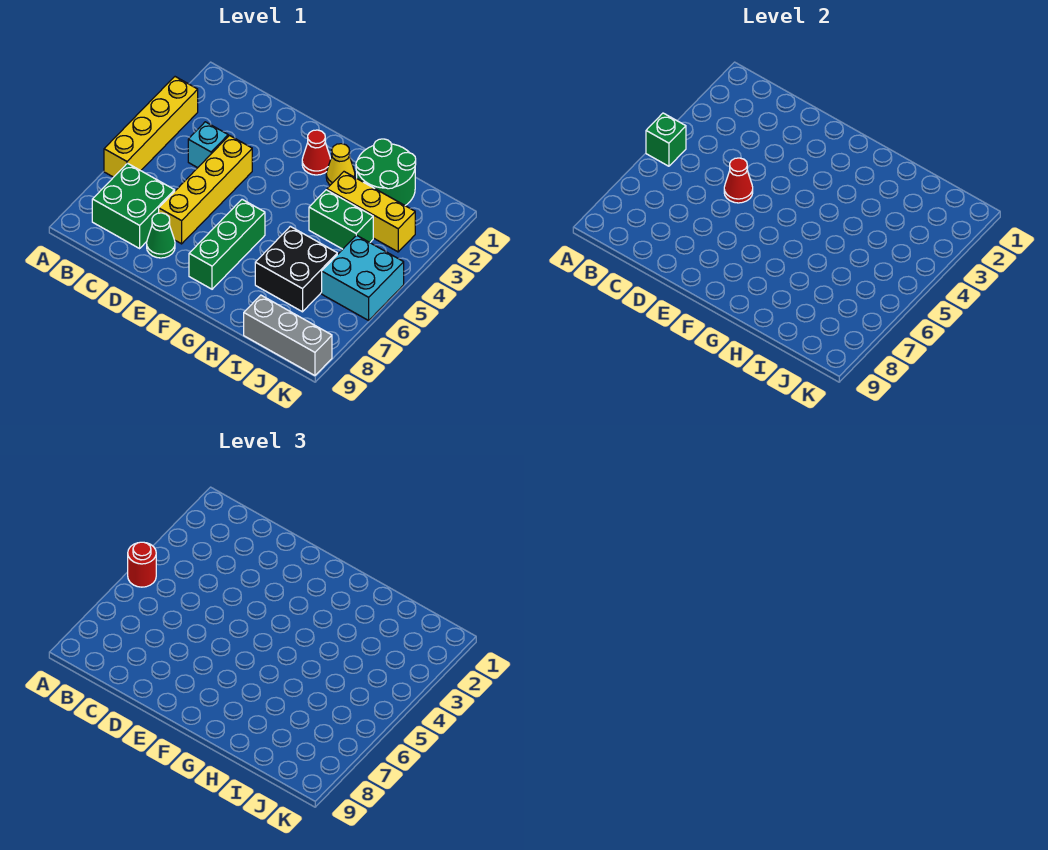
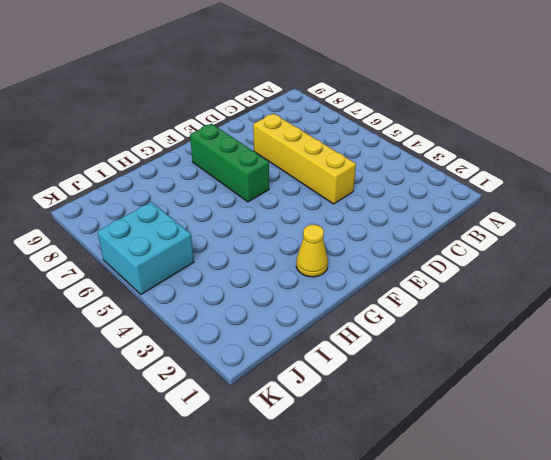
none -> yellow 1x4 brick [104,77,198,177]
none -> green 2x2 brick [92,163,175,248]
none -> cyan 1x1 brick [188,122,228,168]

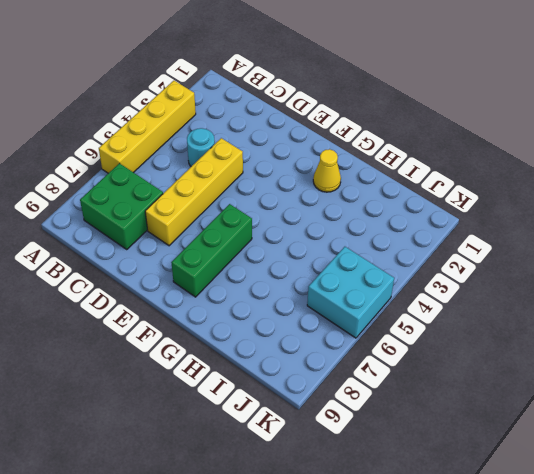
cyan 1x1 round brick [187,128,215,166] -> cyan 1x1 brick [188,122,228,168]
none -> green 1x1 cone [147,213,175,258]
none -> red 1x1 cone [302,130,331,175]
none -> green 2x2 round brick [356,139,416,205]

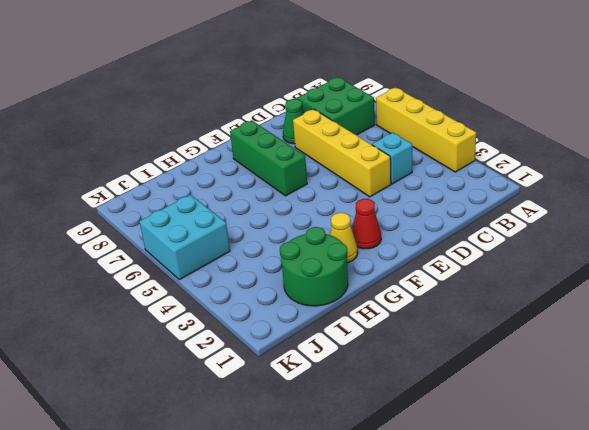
none -> yellow 1x3 brick [327,172,415,252]
none -> green 1x2 brick [309,190,373,249]
none -> black 2x2 brick [255,226,337,312]

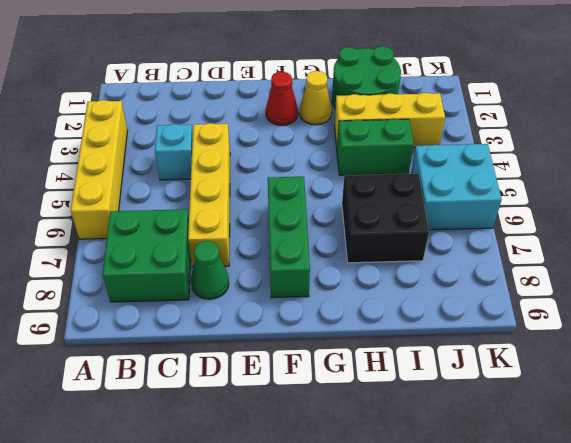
none -> grey 1x3 brick [244,295,332,375]
none -> green 1x1 brick [646,113,686,166]
none -> red 1x1 cone [724,158,753,203]

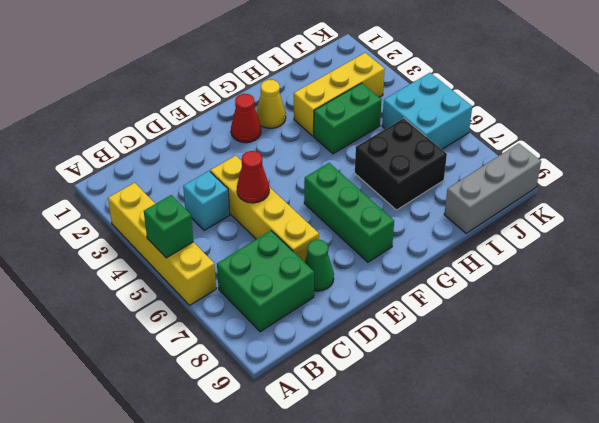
none -> green 2x2 round brick [356,139,416,205]
none -> red 1x1 round brick [128,542,156,587]

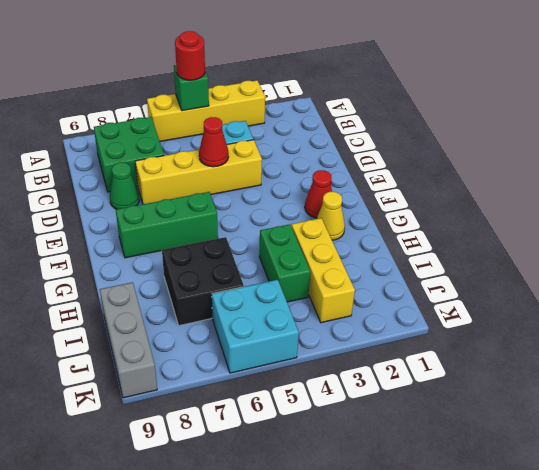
none -> green 2x2 round brick [356,139,416,205]

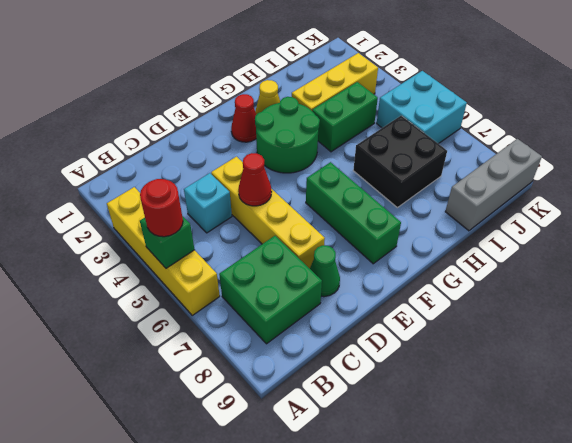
green 2x2 round brick [255,97,320,173] -> green 2x2 round brick moved to [356,139,416,205]

